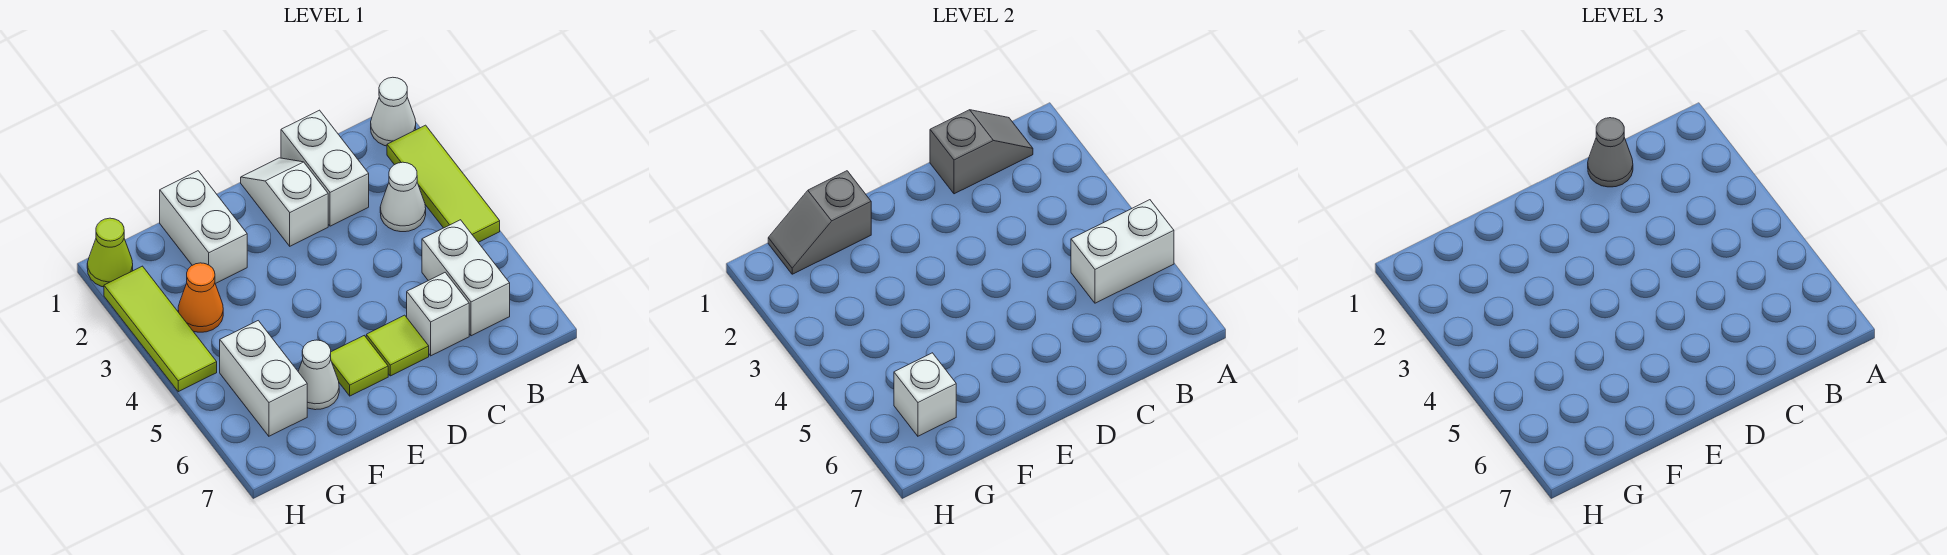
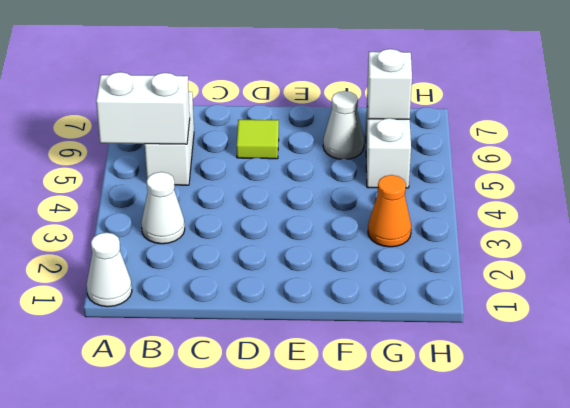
none -> lime 1x3 tile [387,125,500,242]
none -> white 1x2 brick [281,110,369,226]
none -> white 1x1 brick [407,273,469,356]

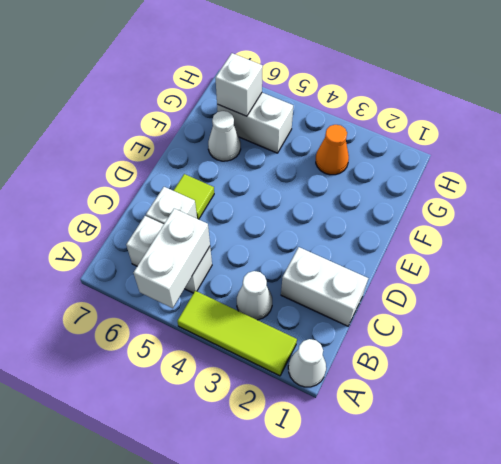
none -> white 1x2 slope [241,158,328,246]
none -> lime 1x1 tile [331,336,388,396]
none -> white 1x2 brick [160,171,247,284]

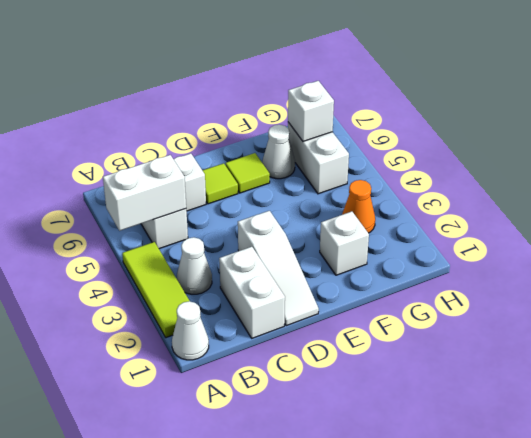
white 1x3 slope [238,211,319,326] -> white 1x2 slope [241,158,328,246]
white 1x1 brick [320,211,369,275] -> white 1x2 brick [160,171,247,284]
none -> lime 1x1 cone [87,218,133,287]
none -> lime 1x3 tile [104,266,217,392]
none -> grey 1x2 slope [930,110,1033,194]

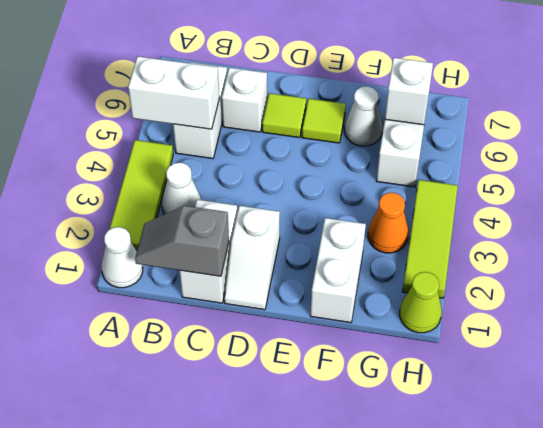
none -> grey 1x2 slope [768,171,871,274]
none -> grey 1x1 cone [1588,118,1633,187]

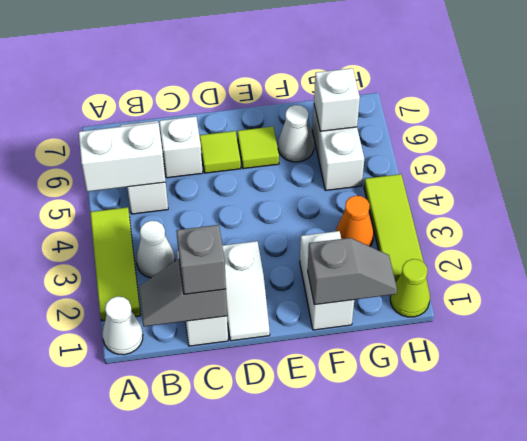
grey 1x1 brick [176,225,226,294] -> grey 1x1 cone [1588,118,1633,187]

